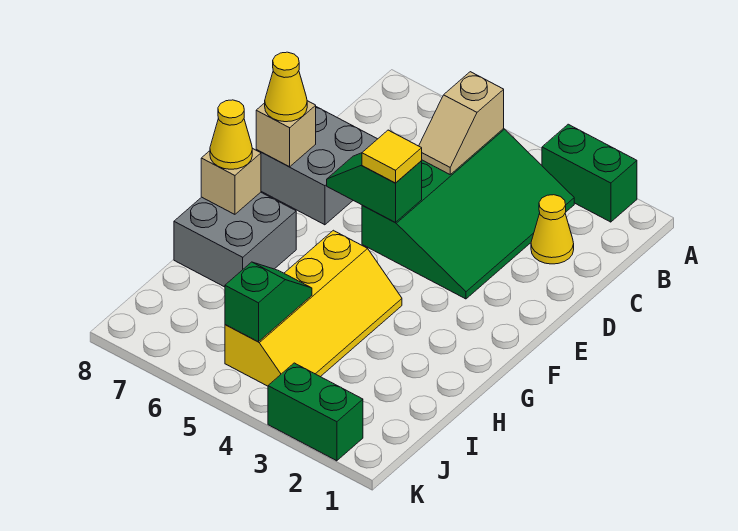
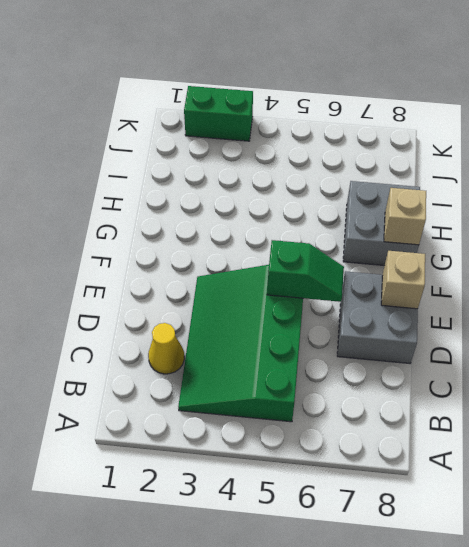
none -> green 1x2 brick [542,124,637,222]
none -> yellow 2x4 slope [225,230,402,386]
none -> tan 1x2 slope [419,72,504,174]

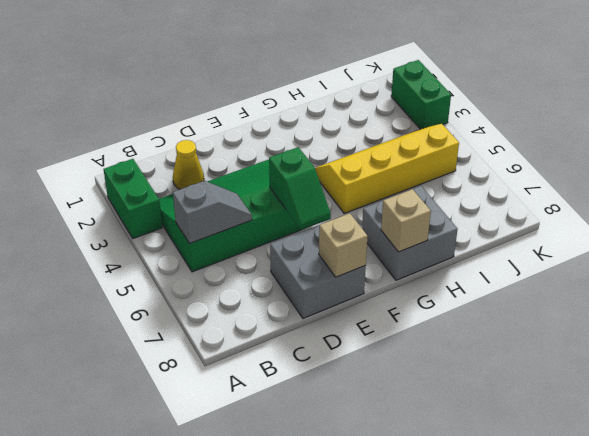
grey 1x2 slope [173,181,252,244] -> tan 1x2 slope [419,72,504,174]
none -> green 1x2 slope [225,262,312,342]
none -> yellow 1x1 tile [362,130,422,183]
none -> yellow 1x1 cone [265,52,307,122]

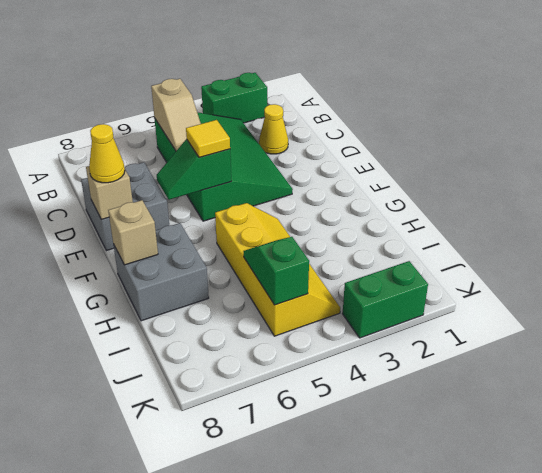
none -> yellow 1x1 cone [210,100,252,169]

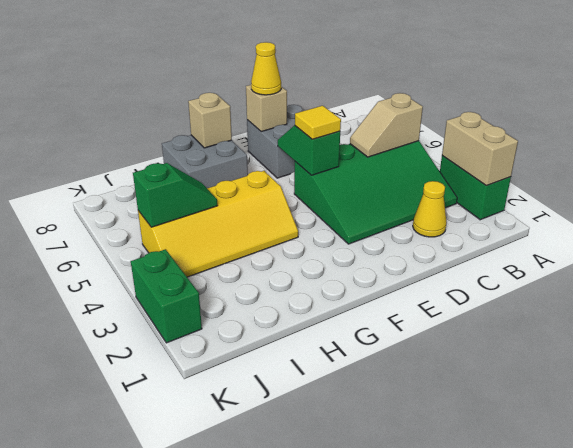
tan 1x2 brick [442,112,518,186] -> none
none -> yellow 1x1 cone [210,100,252,169]

